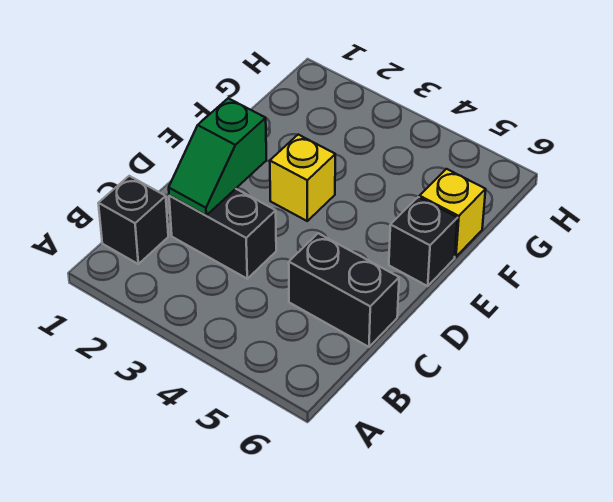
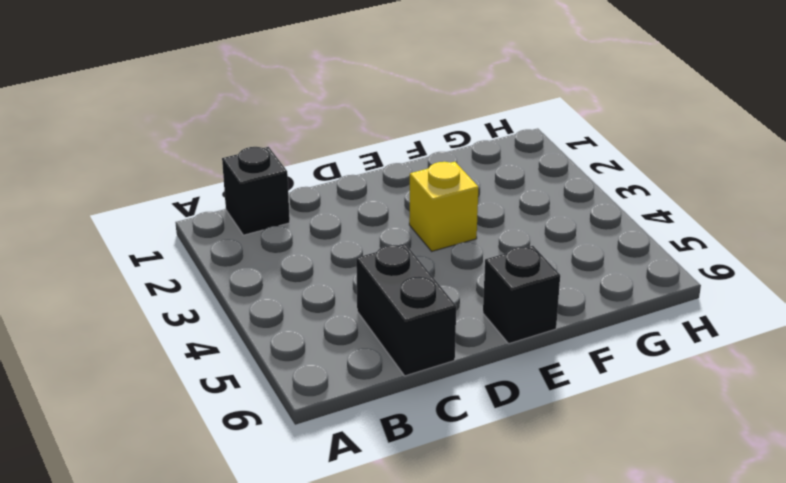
none -> black 1x2 brick [169,189,276,279]
none -> yellow 1x1 brick [419,169,486,257]

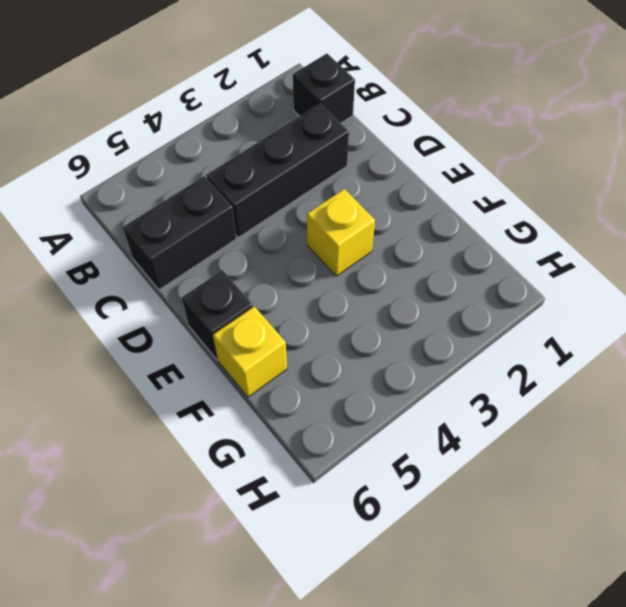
black 1x3 brick [206,104,349,238] -> black 1x2 brick [169,189,276,279]
none -> green 1x2 slope [169,98,266,215]

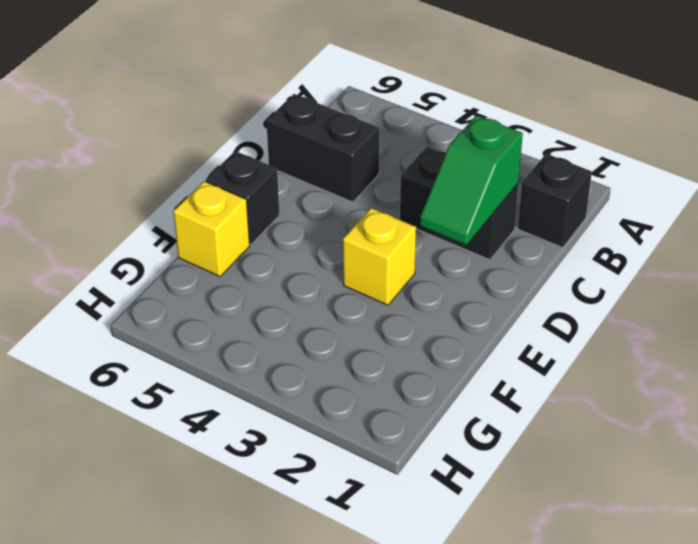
green 1x2 slope [420,115,523,245] -> green 1x2 slope turned to [169,98,266,215]

